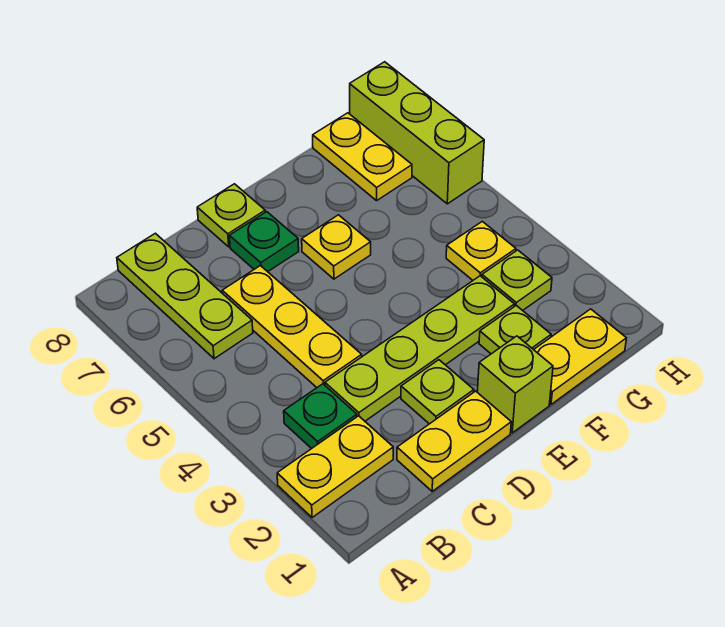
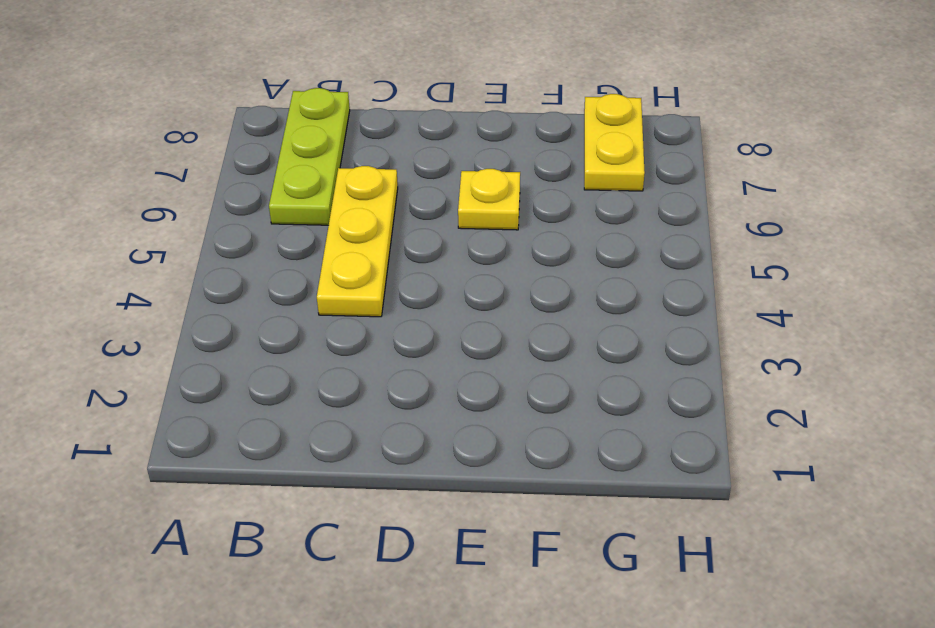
none -> yellow 1x2 plate [277,416,393,518]
none -> green 1x1 plate [284,384,357,449]
none -> yellow 1x2 plate [397,391,511,491]

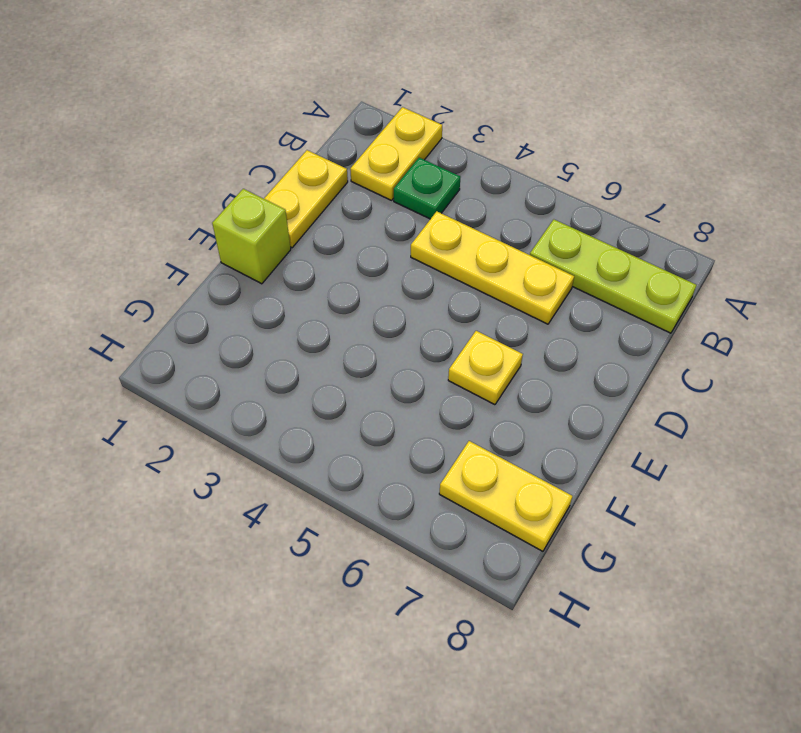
none -> lime 1x4 plate [325,276,514,421]
none -> lime 1x1 plate [401,360,474,424]
none -> green 1x1 plate [230,212,299,272]

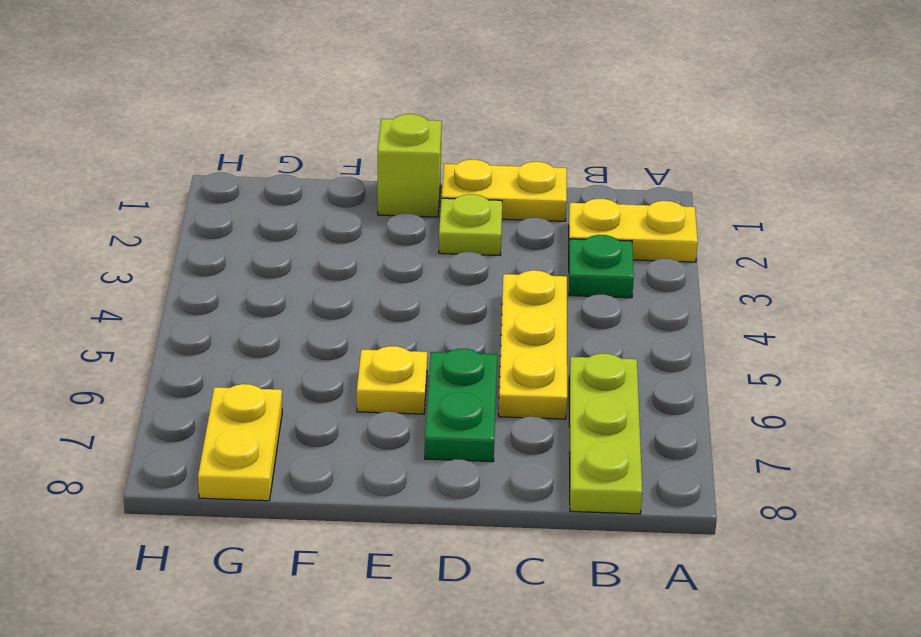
green 1x2 plate [425,349,497,462] -> green 1x1 plate [230,212,299,272]
none -> lime 1x4 plate [325,276,514,421]
none -> lime 1x1 plate [197,184,265,247]
none -> yellow 1x2 plate [534,309,626,404]

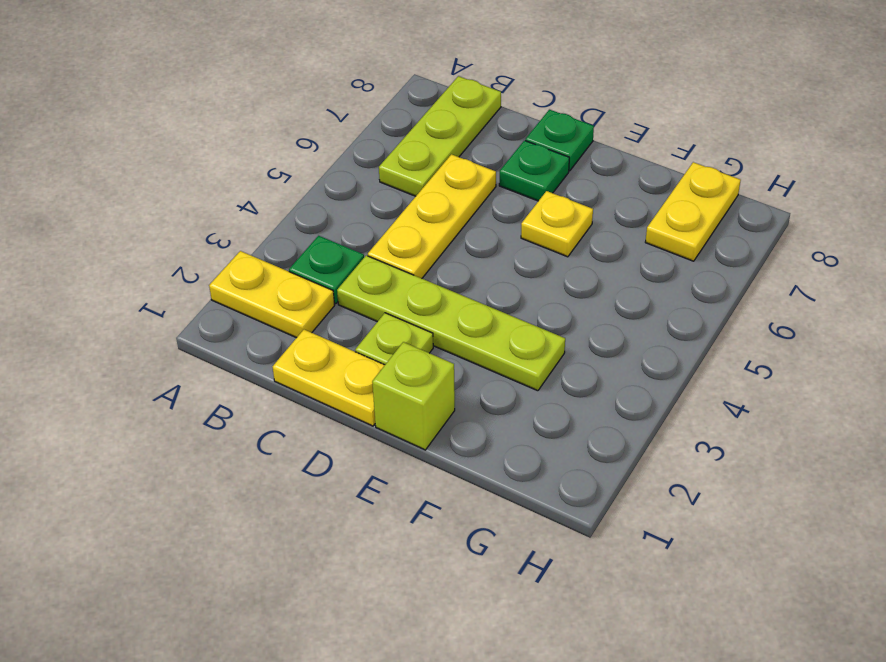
green 1x1 plate [525,110,594,171] -> lime 1x1 plate [197,184,265,247]
none -> yellow 1x2 plate [534,309,626,404]
none -> lime 1x1 plate [479,306,551,354]
none -> lime 1x1 plate [482,250,552,310]

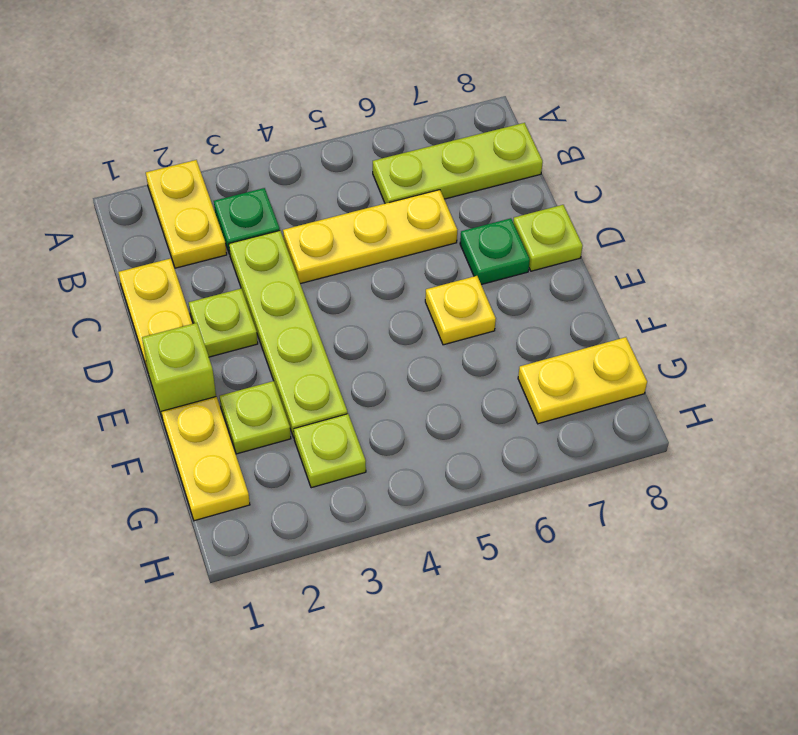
none -> yellow 1x1 plate [446,221,516,280]
none -> lime 1x3 brick [350,62,484,204]

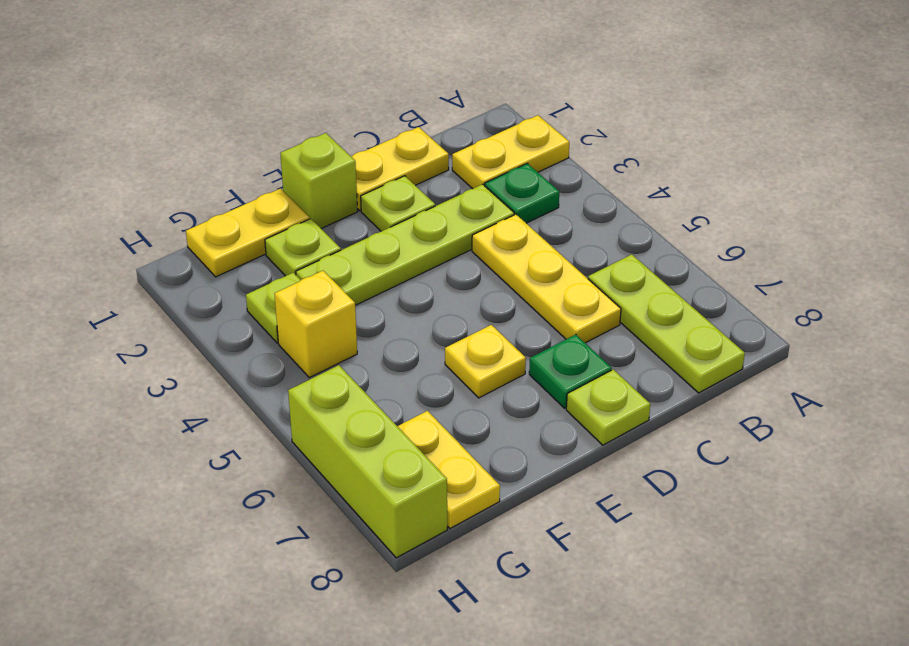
yellow 1x1 brick [275,271,357,378] -> yellow 1x1 plate [446,221,516,280]

